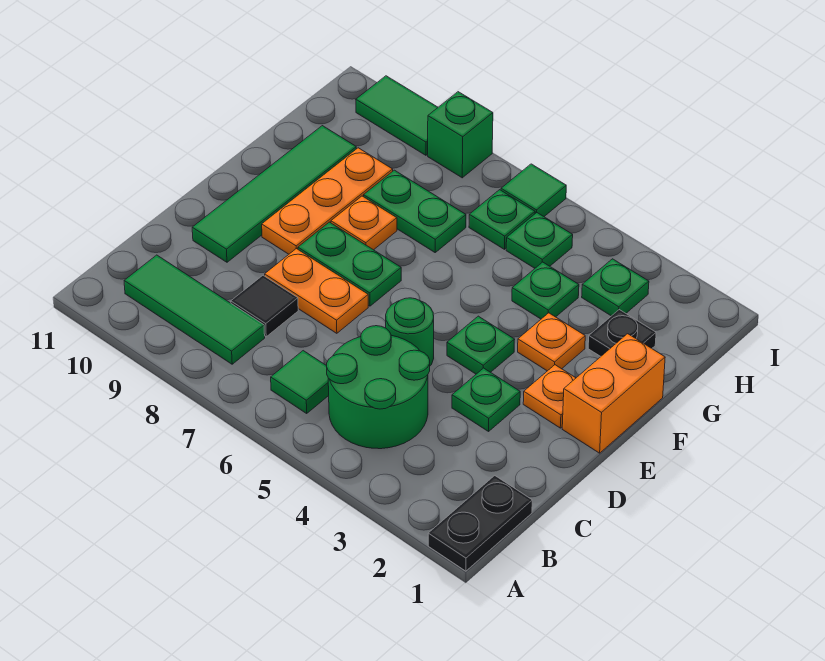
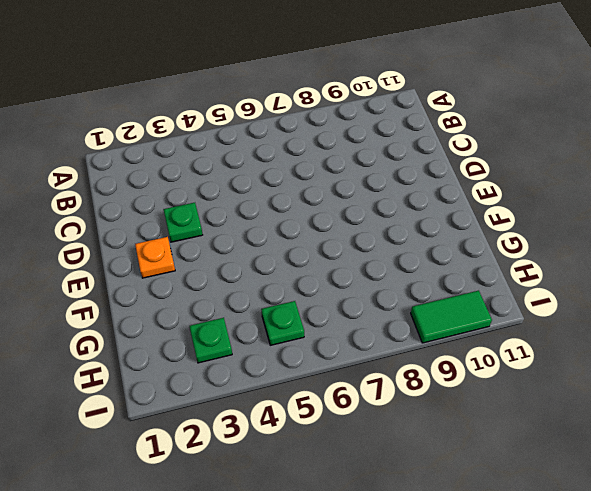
none -> black 1x2 plate [428,476,532,571]
none -> green 2x2 round brick [327,326,430,449]
none -> green 1x1 tile [271,351,329,413]

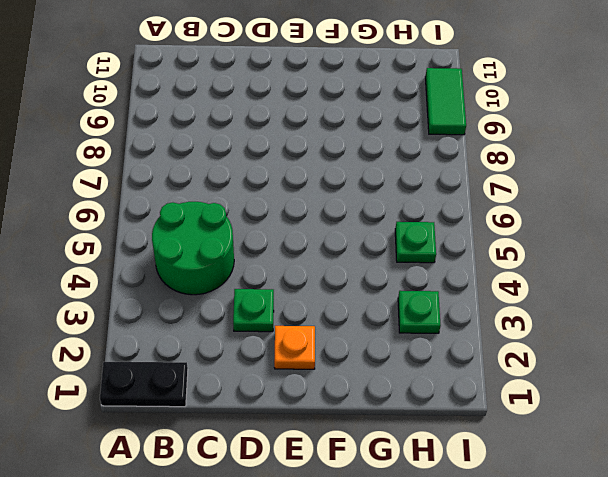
none -> green 1x1 tile [271,351,329,413]
none -> green 1x3 tile [124,255,265,364]
none -> black 1x1 tile [231,275,298,337]

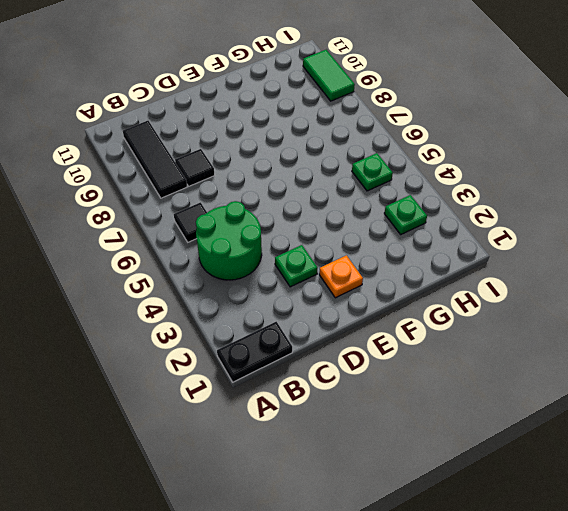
black 1x1 tile [174,202,207,242] -> green 1x1 tile [271,351,329,413]
black 1x3 tile [123,121,187,198] -> green 1x3 tile [124,255,265,364]
none -> green 1x1 round brick [386,298,434,366]
none -> orange 1x2 plate [265,249,368,333]
none -> green 1x4 tile [192,126,356,262]

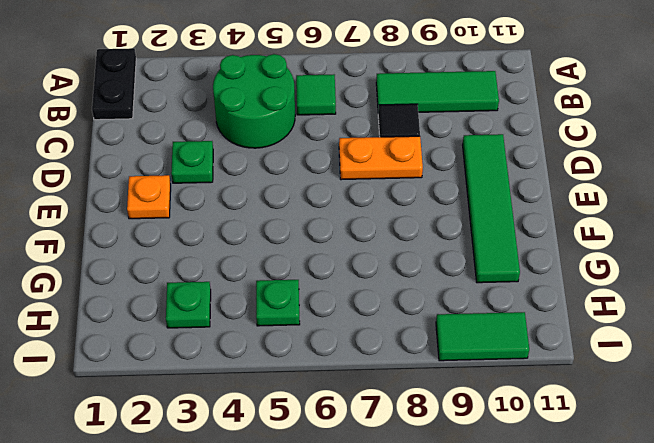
none -> green 1x1 round brick [386,298,434,366]
none -> orange 1x2 brick [562,334,665,453]
none -> green 1x1 plate [447,316,515,374]

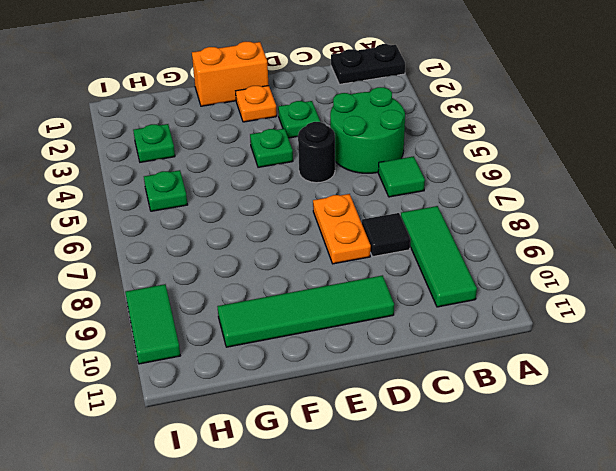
black 1x1 round brick [298,122,335,183] -> green 1x1 round brick [386,298,434,366]
none -> green 1x2 plate [298,222,401,306]
none -> orange 1x3 plate [262,148,393,254]
none -> orange 1x1 plate [518,313,585,371]

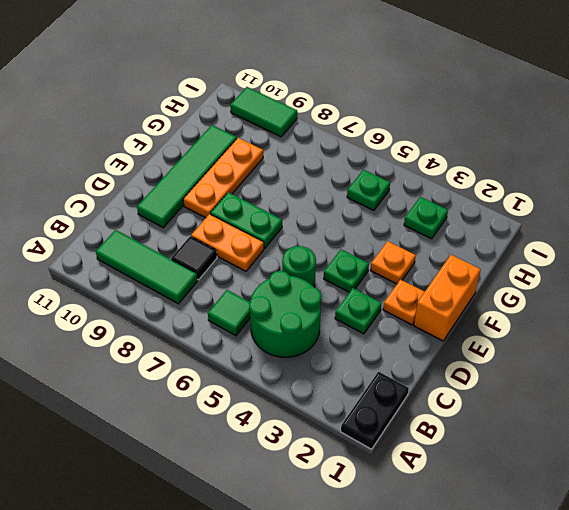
none -> orange 1x1 plate [331,196,397,250]
none -> black 1x1 plate [588,310,656,356]
none -> green 1x1 plate [512,262,579,319]

